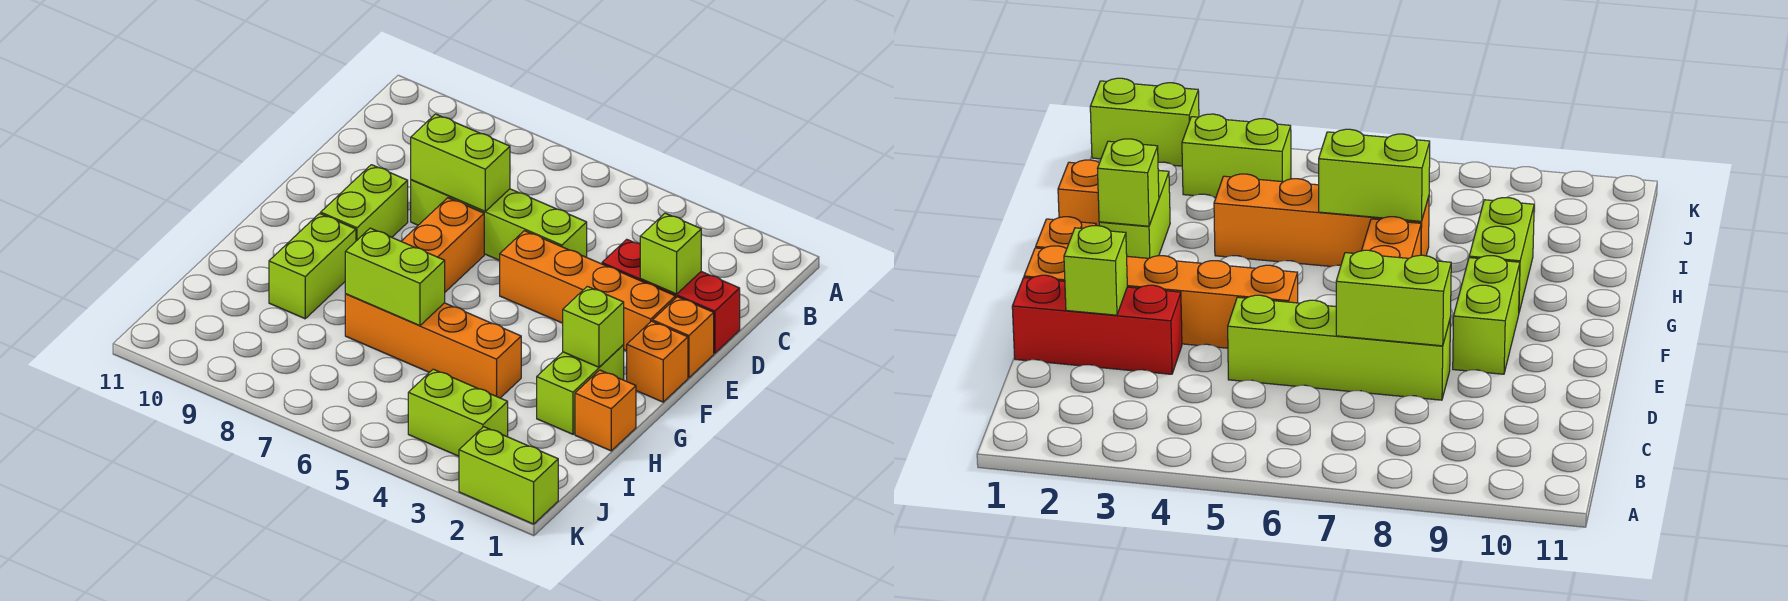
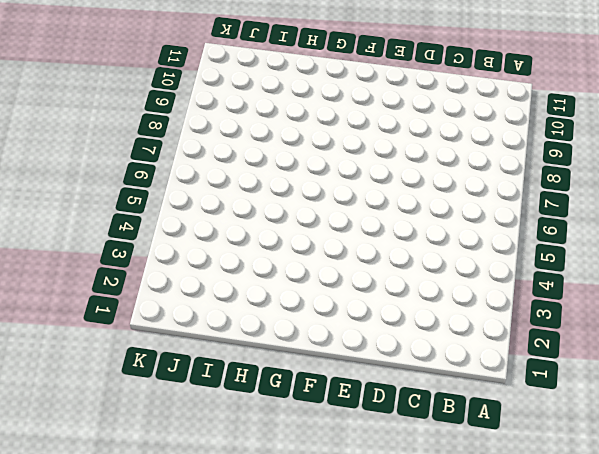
none -> red 1x3 brick [602,239,740,353]
none -> lime 1x4 brick [411,180,587,260]
none -> orange 1x1 brick [653,297,714,378]

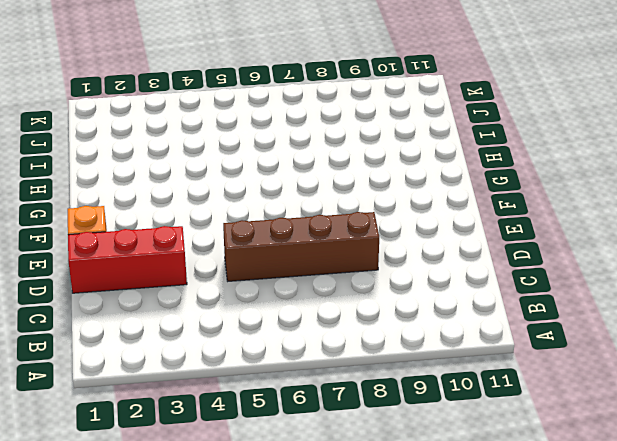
brown 1x4 brick [223,212,379,281] -> lime 1x4 brick [411,180,587,260]
none -> orange 1x4 brick [500,231,675,351]
none -> orange 1x3 brick [401,198,484,292]
none -> lime 1x2 brick [321,165,408,241]

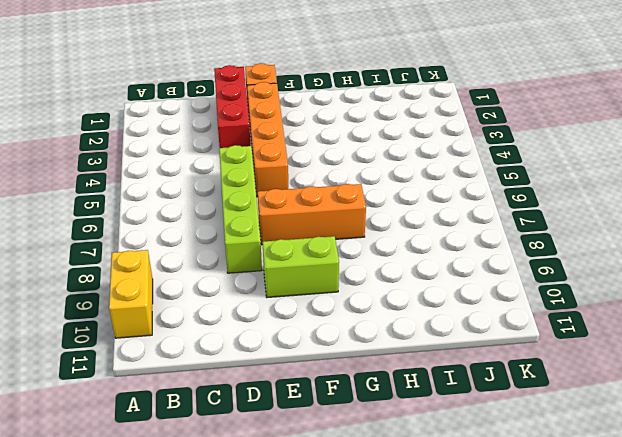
yellow 1x2 brick [109,250,153,338] -> none
none -> orange 1x1 brick [627,321,688,402]
none -> lime 1x2 brick [537,345,624,434]
none -> lime 1x2 brick [269,213,356,319]

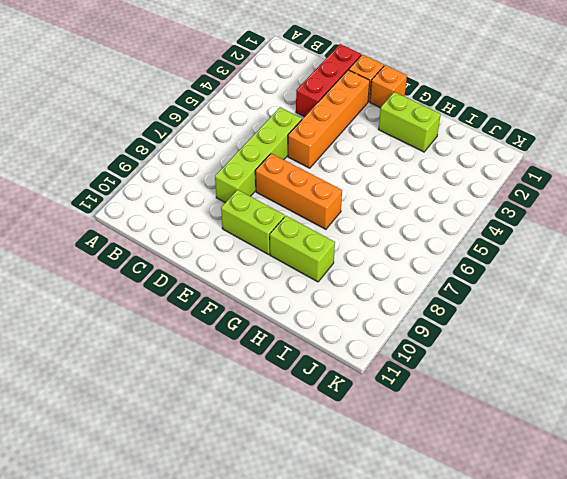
none -> orange 1x1 brick [575,370,636,451]
none -> orange 1x4 brick [345,294,521,398]
none -> lime 1x2 brick [408,369,508,456]

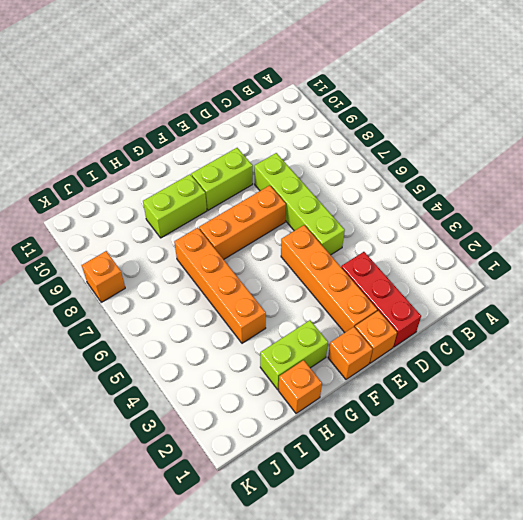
orange 1x1 brick [82,251,125,302] -> none
none -> lime 1x2 brick [408,369,508,456]
none -> lime 1x2 brick [459,427,558,524]
none -> lime 1x1 brick [640,213,701,294]

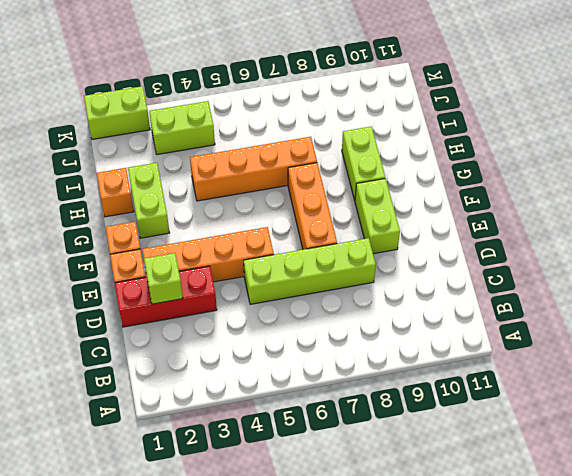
none -> lime 1x2 brick [411,114,510,211]
none -> lime 1x1 brick [563,286,624,367]
none -> lime 1x2 brick [345,228,445,326]

